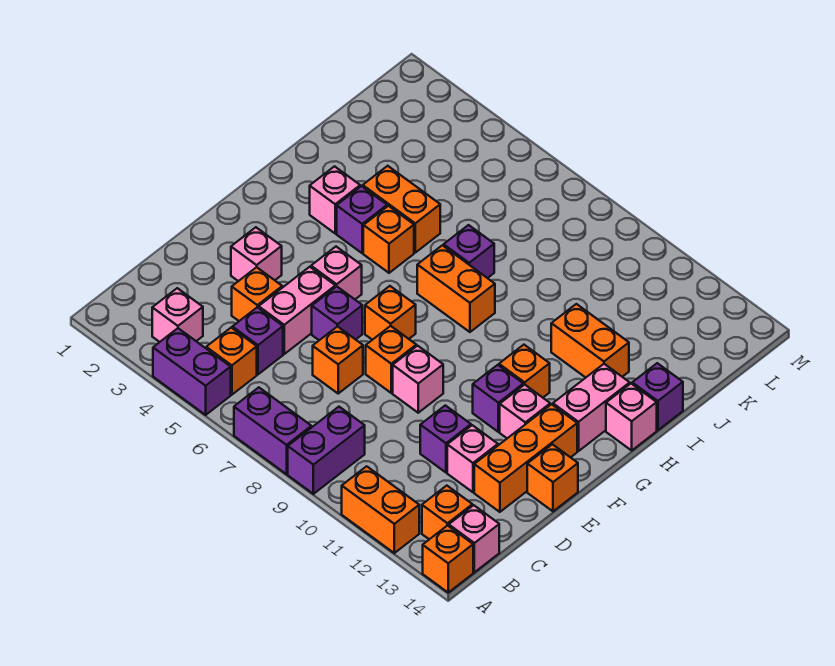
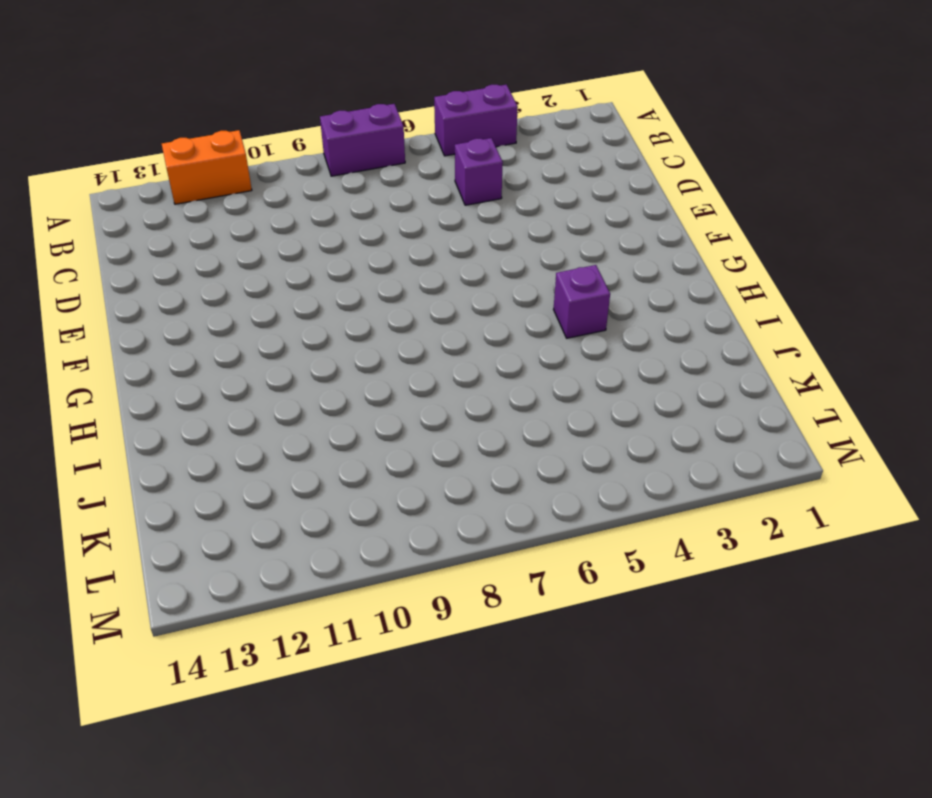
none -> purple 1x2 brick [288,407,365,494]
none -> orange 1x1 brick [423,525,473,592]
none -> pink 1x1 brick [152,288,203,342]
none -> orange 1x1 brick [206,328,257,395]

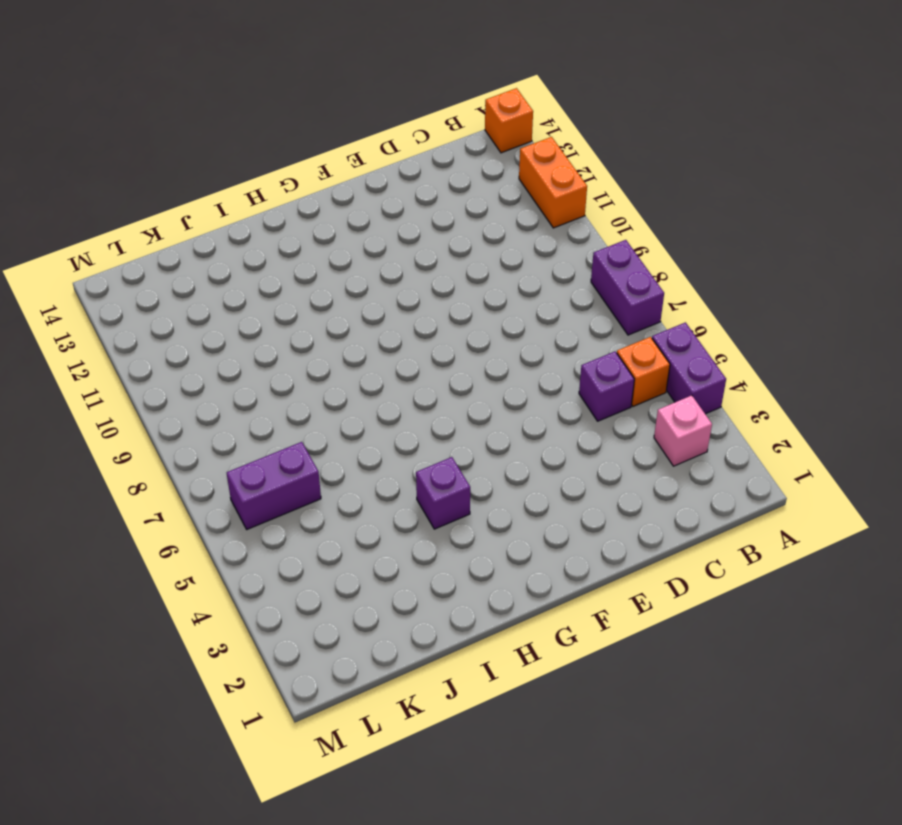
purple 1x2 brick [227,442,321,529] -> purple 1x2 brick moved to [288,407,365,494]
none -> orange 1x1 brick [422,486,472,539]
none -> pink 1x1 brick [449,505,499,572]
none -> orange 1x1 brick [232,267,282,321]
none -> pink 1x2 brick [259,267,335,354]

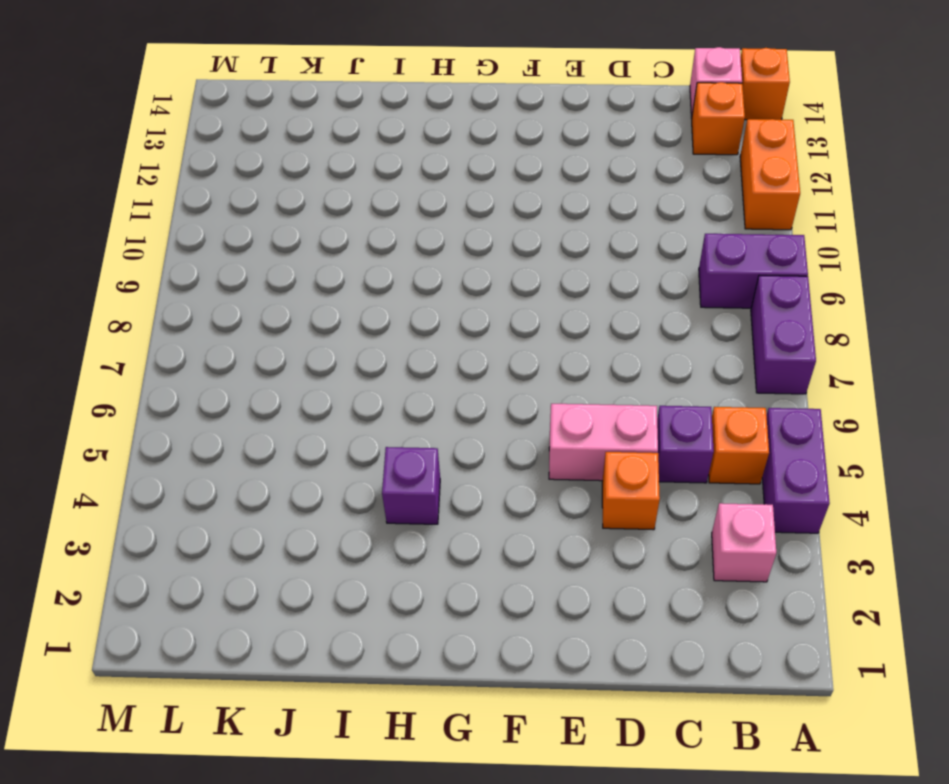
none -> orange 1x1 brick [313,326,363,393]
none -> purple 1x1 brick [420,405,471,472]
none -> pink 1x1 brick [447,425,498,492]
none -> orange 1x3 brick [474,404,577,512]

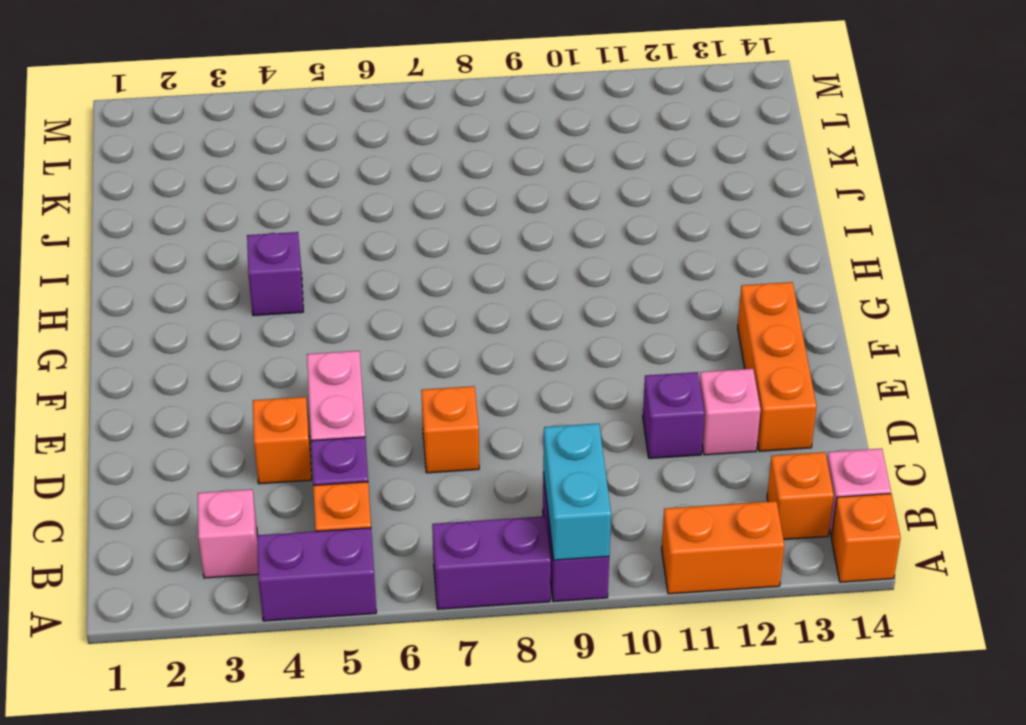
cyan 1x2 brick [543,423,611,560] -> none
none -> pink 1x1 brick [231,227,282,281]
none -> purple 1x1 brick [312,287,362,340]
none -> orange 1x1 brick [366,326,416,393]
none -> pink 1x1 brick [393,346,443,413]

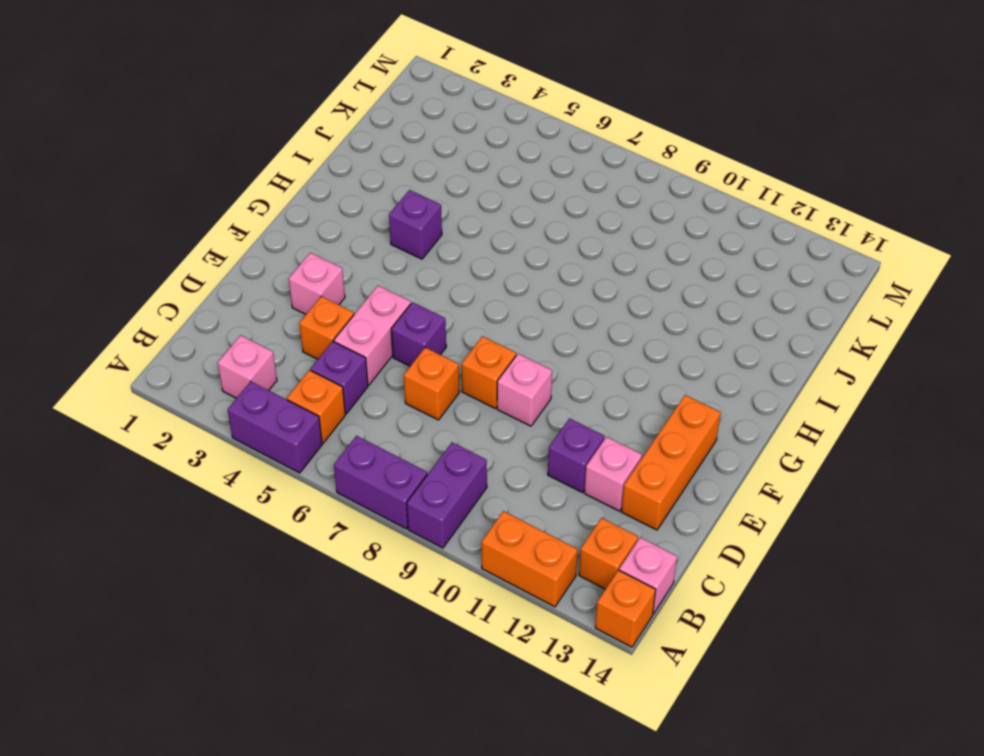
none -> orange 1x1 brick [527,444,578,511]
none -> pink 1x1 brick [311,247,362,299]
none -> orange 1x1 brick [365,286,416,340]
none -> purple 1x1 brick [473,365,523,432]

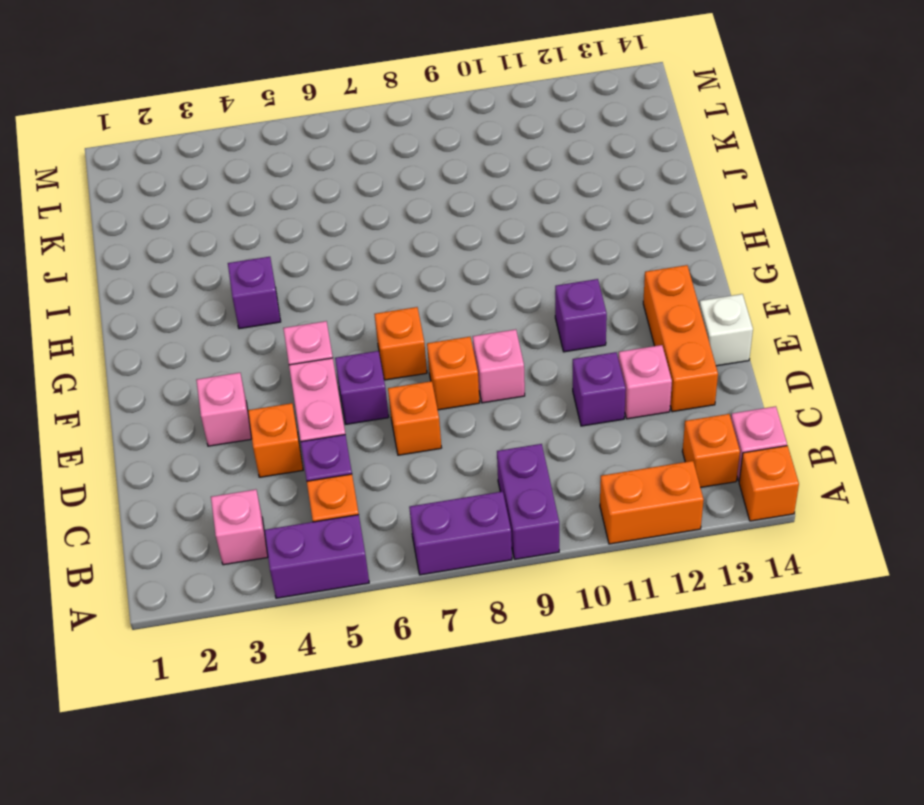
white 1x1 brick [699,294,753,366] -> orange 1x1 brick [527,444,578,511]
none -> pink 1x1 brick [500,385,550,438]
none -> orange 1x1 brick [499,345,550,397]
none -> pink 1x2 brick [553,364,630,451]
none -> pink 1x1 brick [310,166,360,233]

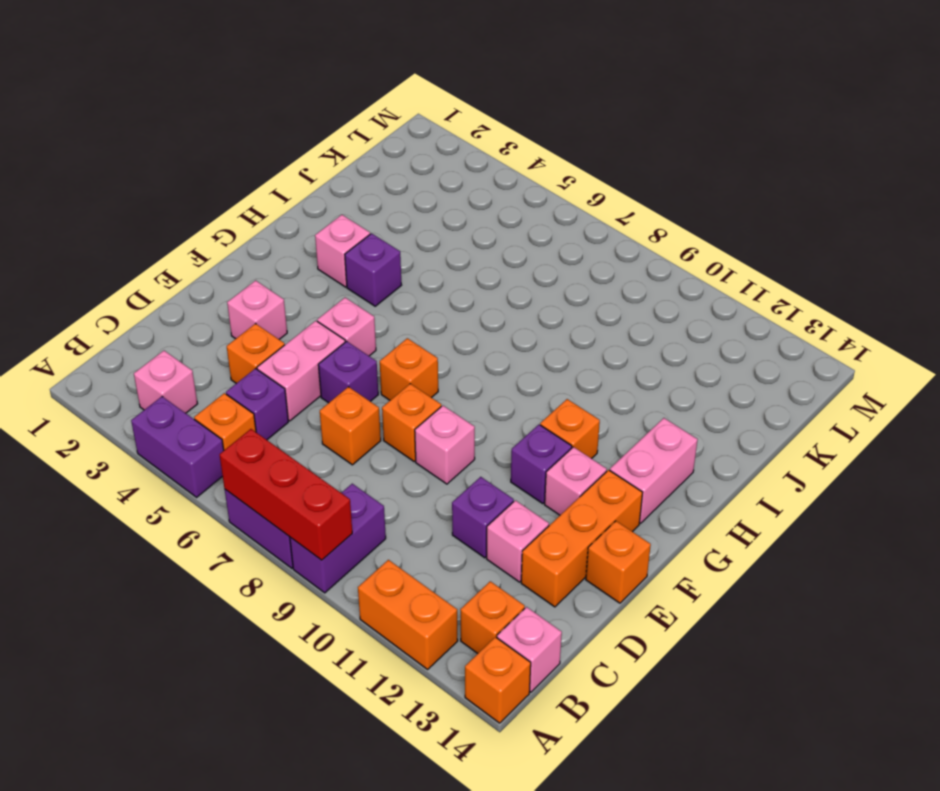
red 1x3 brick [220,429,352,560] -> none
none -> orange 1x1 brick [363,206,414,273]
none -> orange 1x2 brick [417,245,495,332]
none -> pink 1x1 brick [606,384,657,450]
none -> orange 1x2 brick [363,166,440,253]

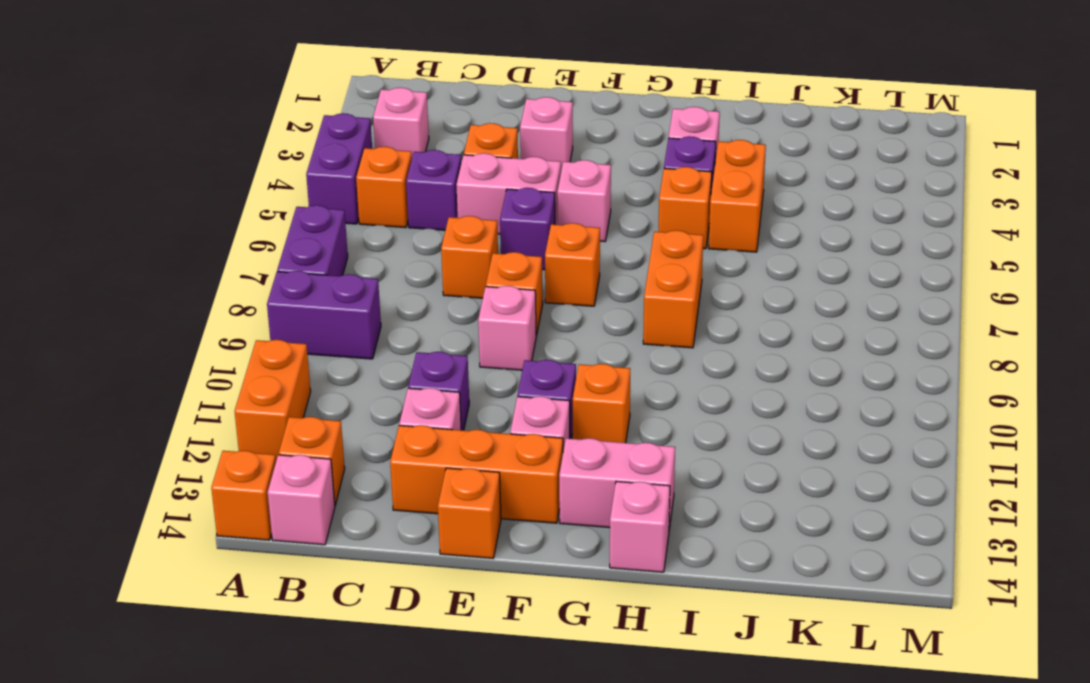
none -> purple 1x1 brick [444,225,494,278]
none -> orange 1x2 brick [551,304,629,377]
none -> purple 1x1 brick [632,363,683,430]

